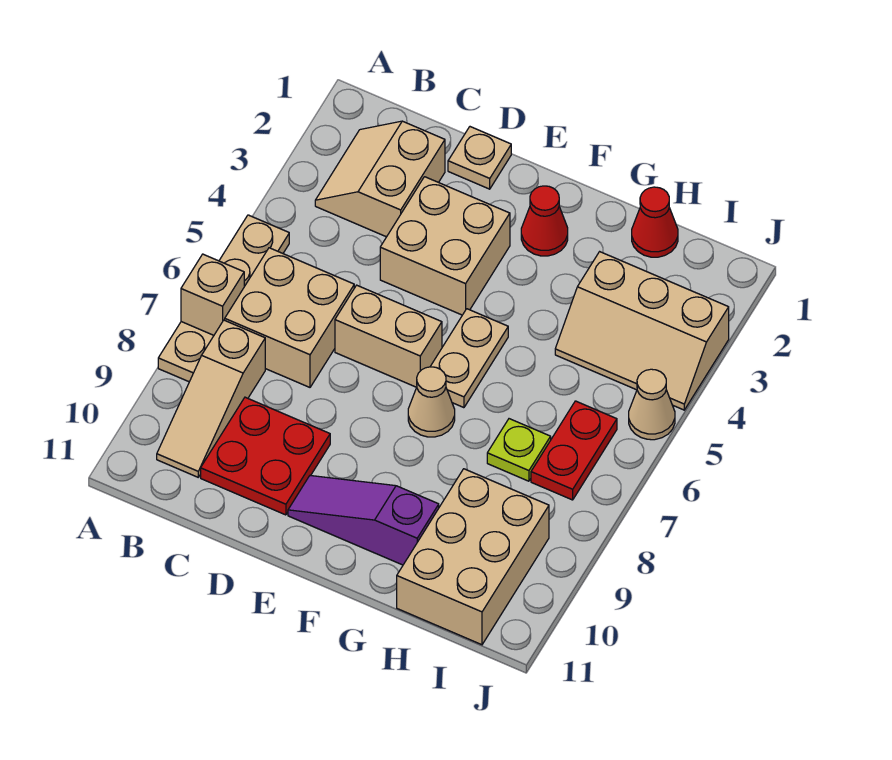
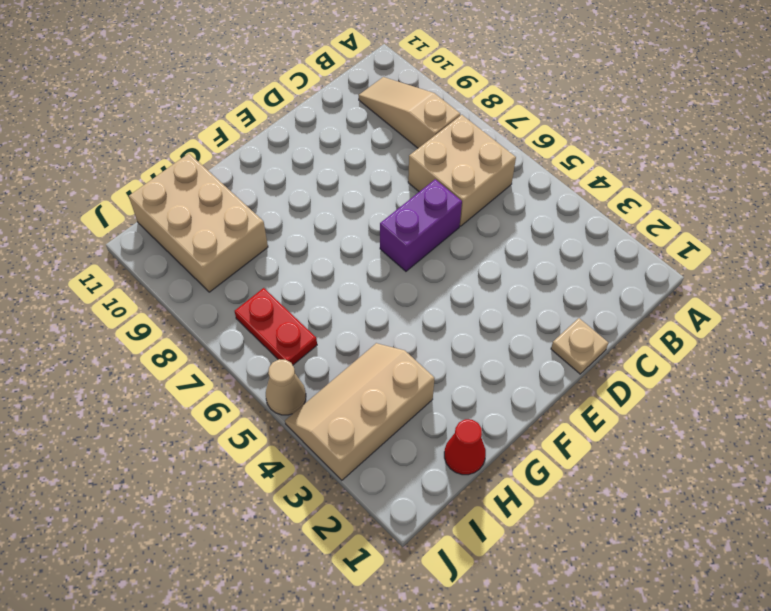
purple 1x2 brick [380,179,462,271] -> tan 1x2 brick [335,285,442,387]
none -> tan 1x4 plate [158,215,289,382]
none -> tan 2x2 slope [315,121,445,237]
none -> red 2x2 plate [201,397,330,515]

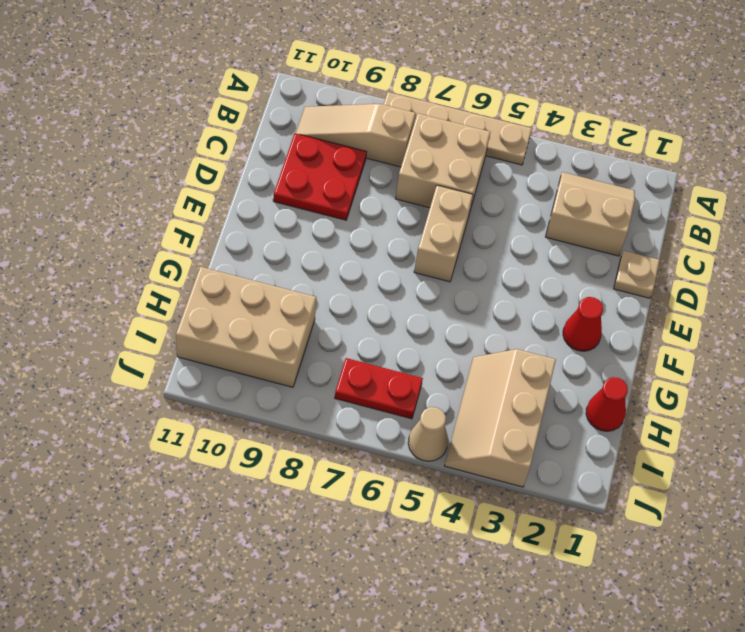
none -> tan 2x2 brick [380,177,510,315]
none -> purple 1x3 slope [288,476,439,565]
none -> tan 1x2 plate [430,309,508,408]

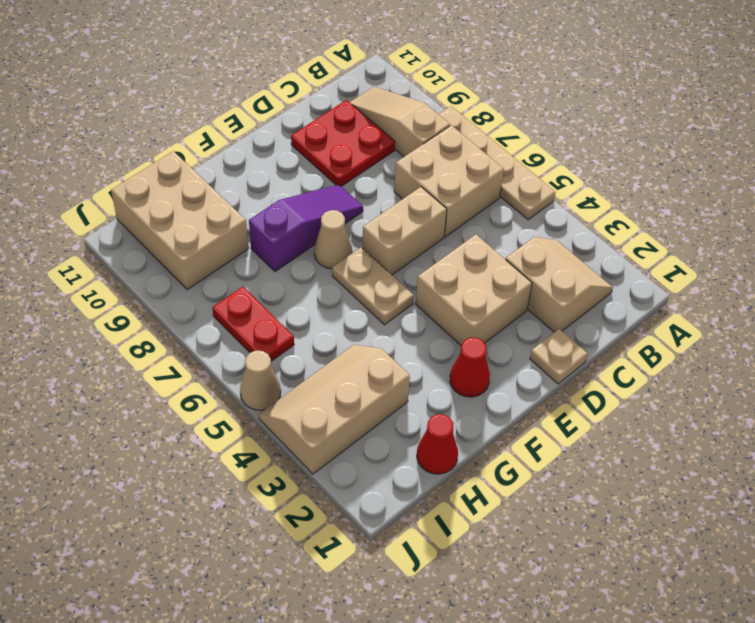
purple 1x3 slope [249,185,363,272] -> purple 1x3 slope moved to [288,476,439,565]
none -> lime 1x1 plate [487,419,551,481]
none -> tan 1x1 brick [181,254,244,335]

